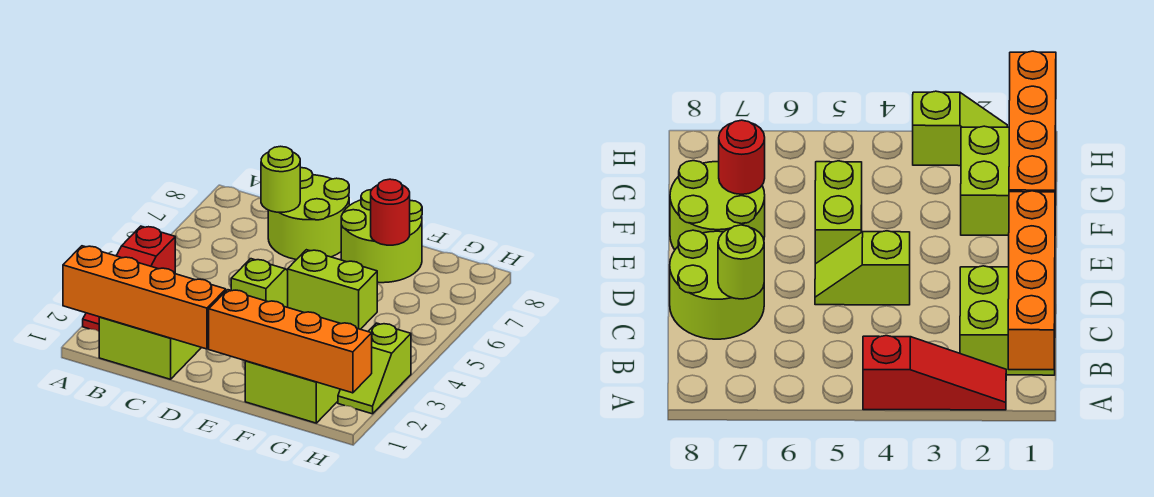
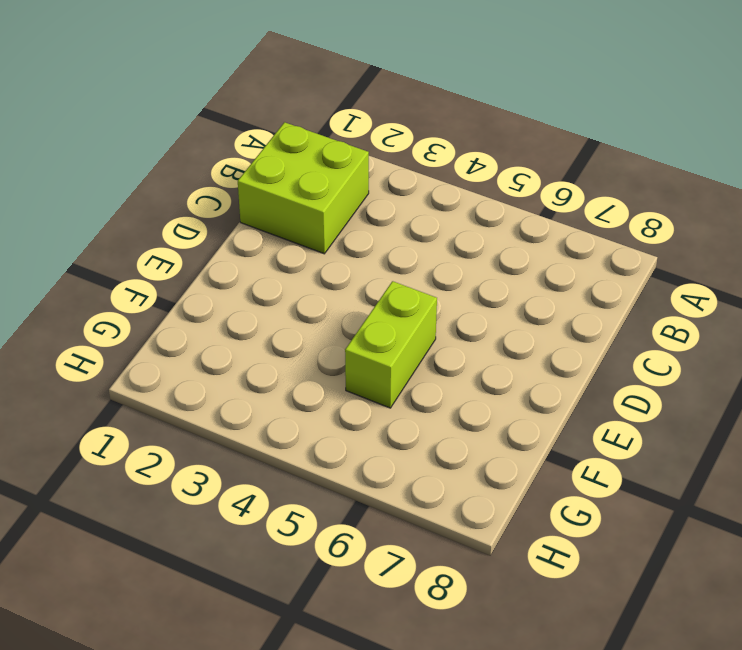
none -> red 1x3 slope [83,226,175,331]
none -> lime 2x2 round brick [268,168,349,260]
none -> lime 1x2 slope [231,259,288,307]

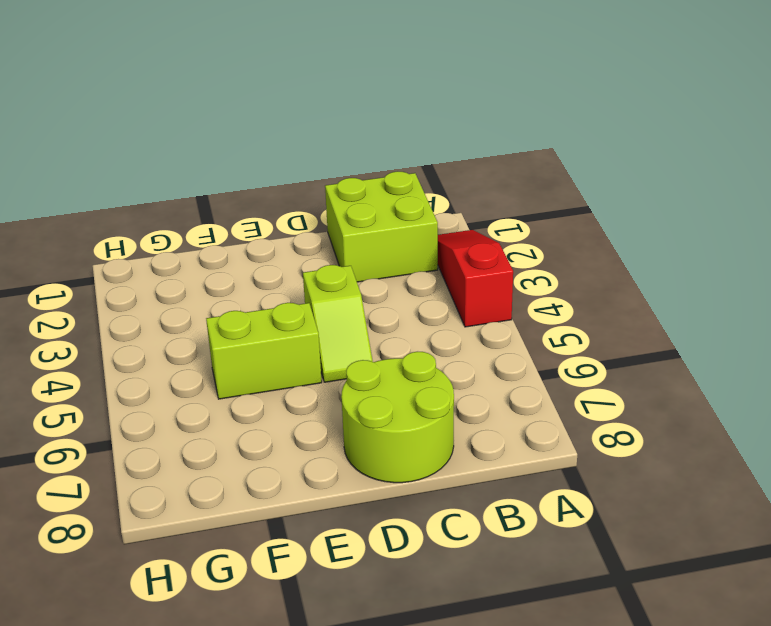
none -> lime 2x2 round brick [341,190,422,283]
none -> lime 2x2 brick [245,361,340,423]
none -> lime 1x2 slope [338,323,411,414]

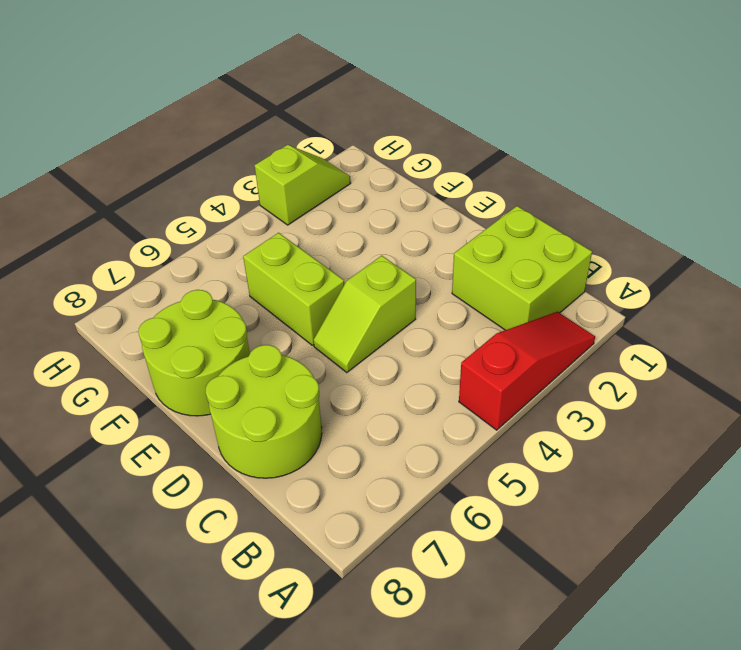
none -> lime 2x2 brick [245,361,340,423]
none -> orange 1x4 brick [63,246,226,349]
none -> lime 1x1 round brick [261,146,300,212]

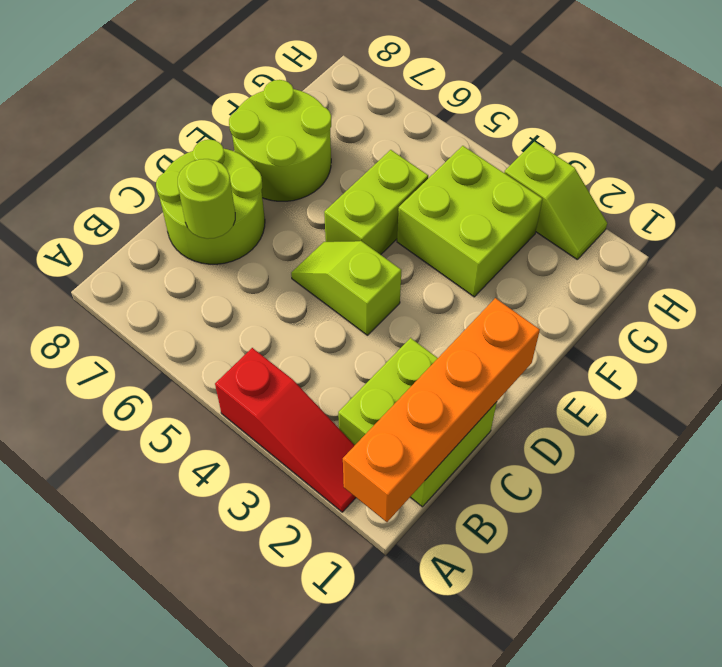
lime 2x2 brick [397,146,543,297] -> lime 2x2 brick moved to [245,361,340,423]
none -> orange 1x4 brick [209,290,372,393]
none -> red 1x1 round brick [371,179,410,245]

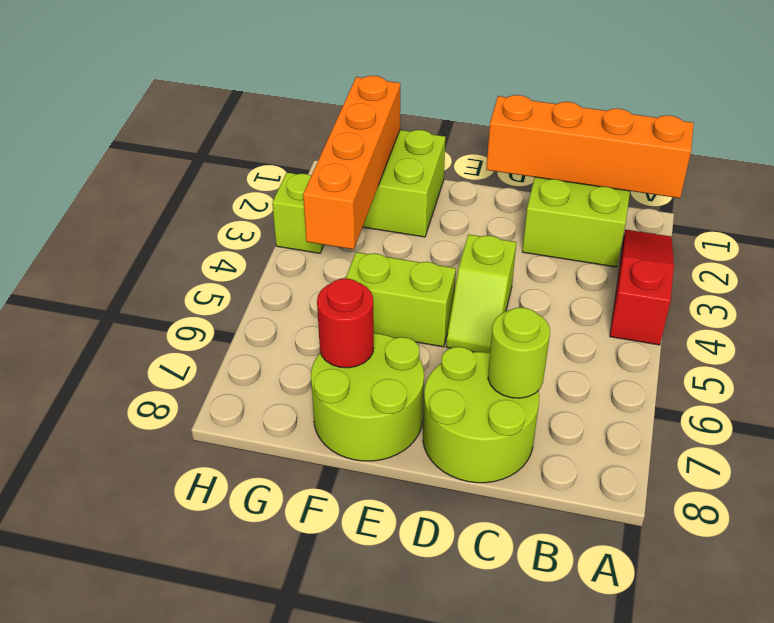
orange 1x4 brick [303,76,400,249] -> orange 1x4 brick turned to [209,290,372,393]

